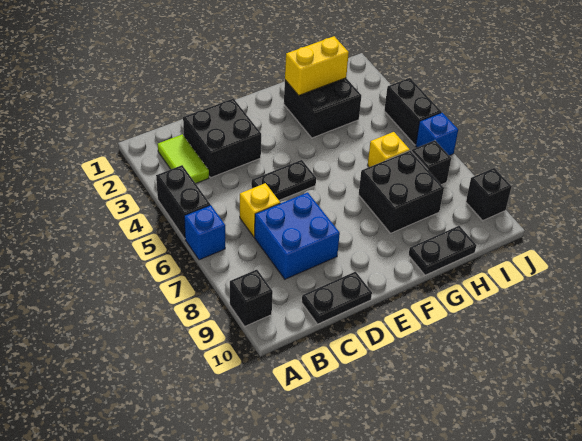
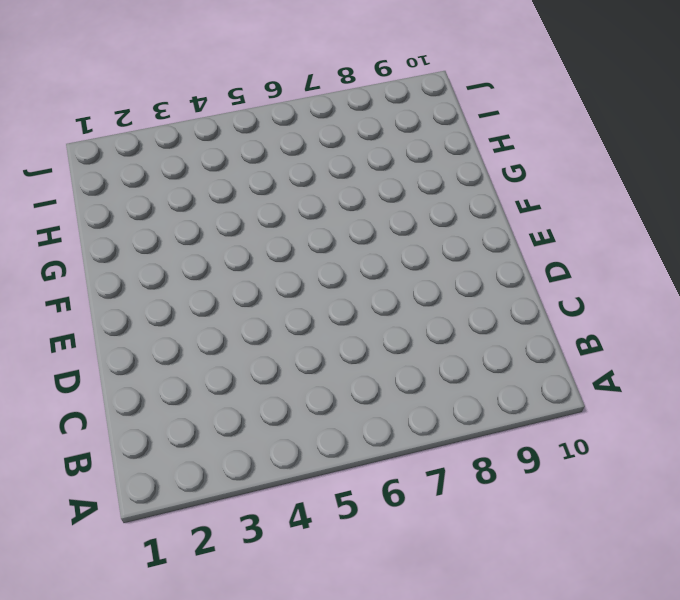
none -> black 1x2 brick [156,165,210,239]
none -> blue 1x1 brick [184,205,225,260]
none -> black 1x1 brick [230,270,273,326]

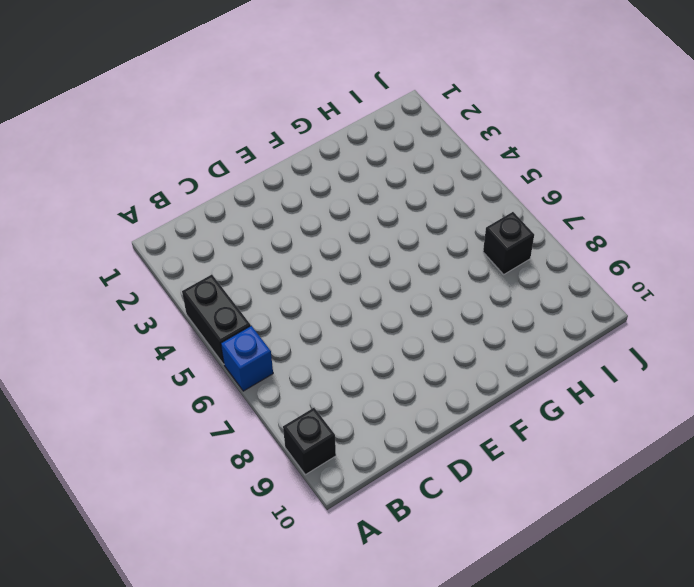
none -> lime 1x2 tile [158,134,209,183]
none -> black 2x2 brick [183,99,261,178]
none -> yellow 1x1 brick [240,183,280,237]

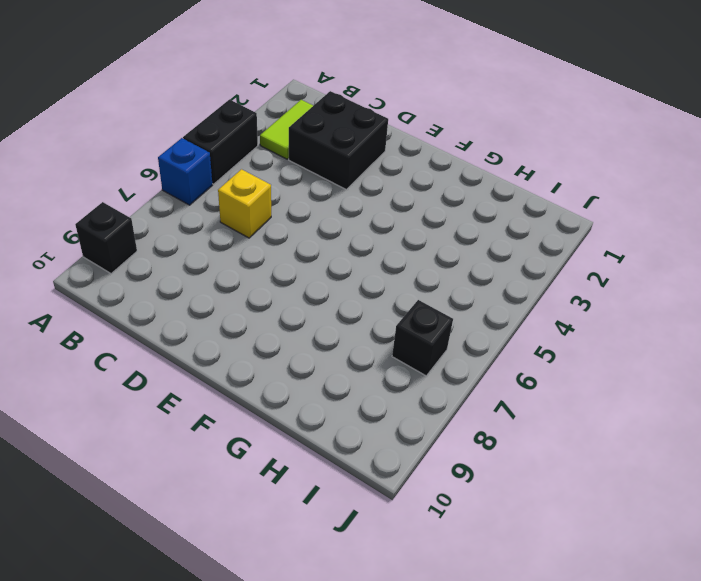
none -> blue 2x2 brick [255,192,340,279]
none -> black 1x2 plate [302,272,372,324]
none -> black 1x2 plate [251,160,316,200]

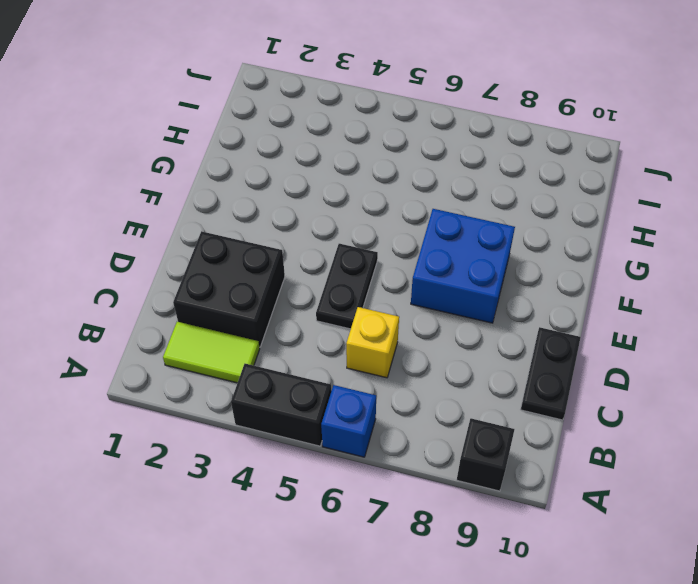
blue 2x2 brick [411,209,515,323] -> blue 2x2 brick moved to [255,192,340,279]
none -> black 2x2 brick [284,78,361,138]
none -> black 2x2 brick [359,150,444,233]
none -> black 1x2 plate [408,226,476,275]

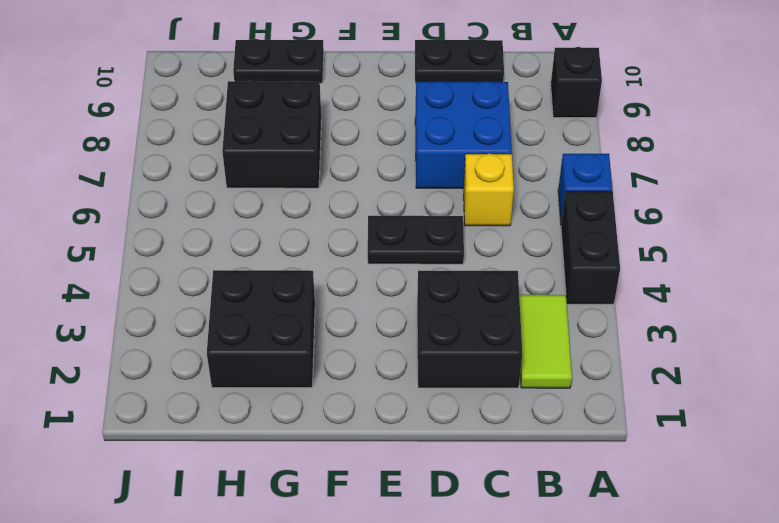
none -> yellow 1x1 brick [368,132,410,167]
none -> black 1x1 brick [412,140,451,185]
none -> black 1x2 brick [384,78,441,145]

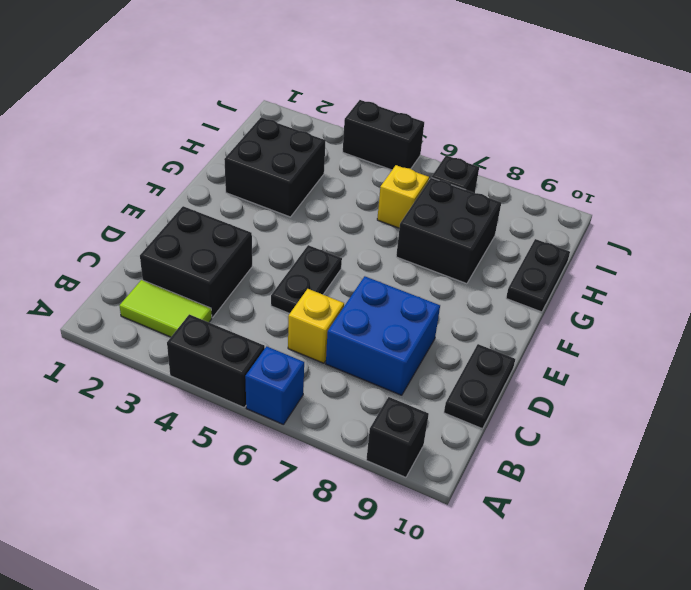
none -> blue 1x1 brick [416,113,458,156]
none -> black 1x1 brick [466,168,512,220]
none -> yellow 1x2 brick [285,36,349,95]

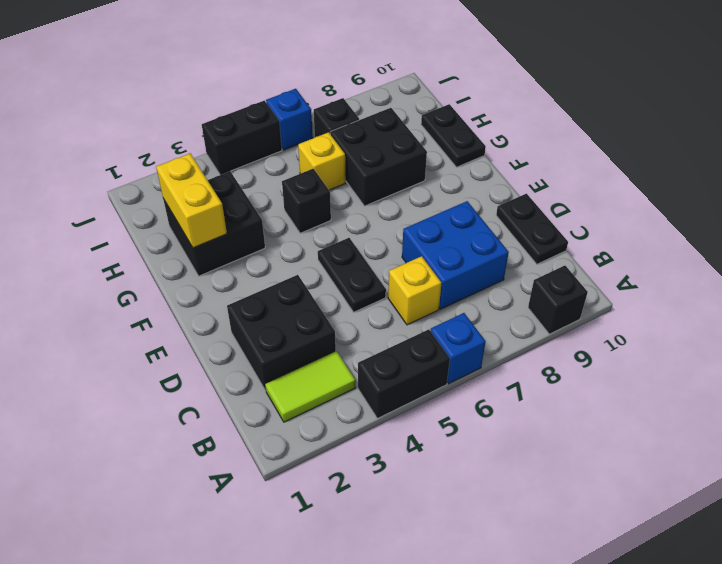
black 1x1 brick [282,169,331,233] -> black 1x1 brick moved to [466,168,512,220]

